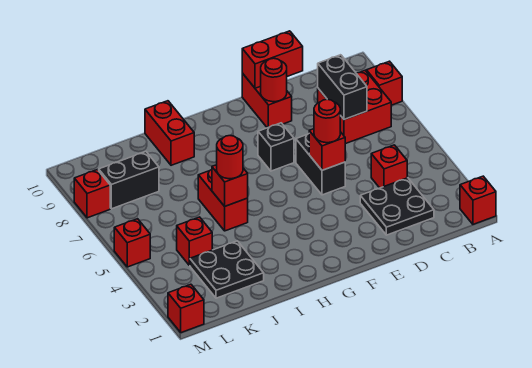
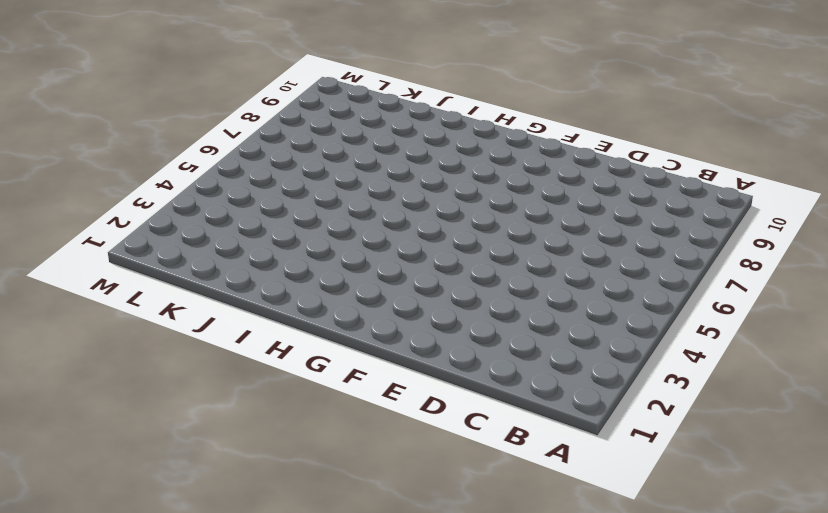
none -> red 1x1 brick [460,176,496,224]
none -> red 1x1 brick [366,61,402,105]
none -> red 2x2 brick [318,71,391,144]

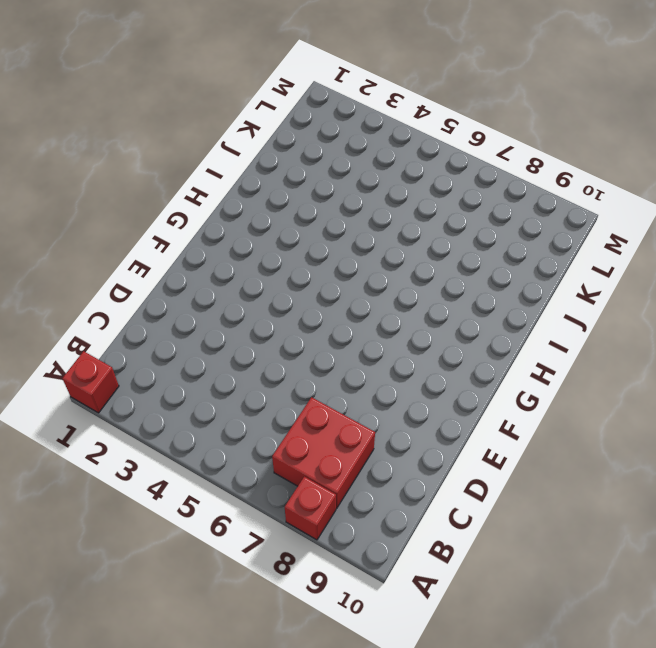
none -> black 2x2 plate [360,178,434,235]
none -> red 1x1 brick [371,145,407,188]
none -> black 1x2 brick [296,134,345,195]

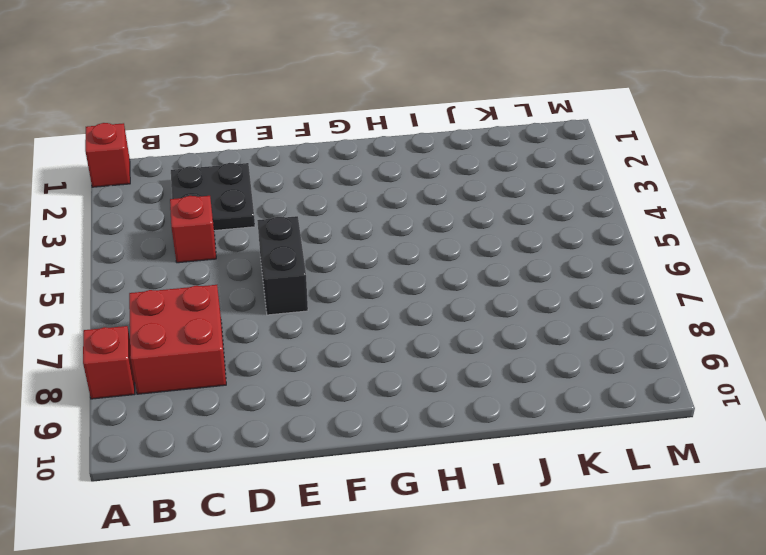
none -> red 1x2 brick [242,73,292,128]
none -> black 1x1 brick [258,123,294,171]
none -> red 1x2 brick [198,170,248,231]

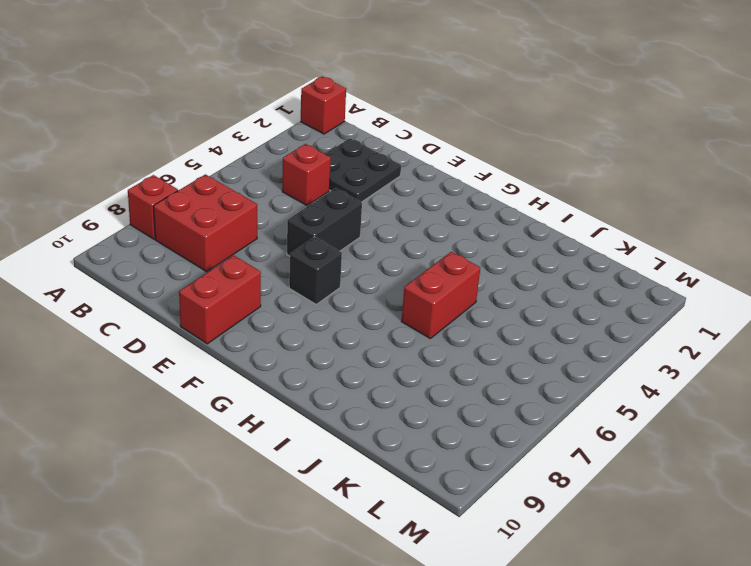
none -> red 1x2 brick [145,101,194,165]
none -> black 2x2 plate [190,241,264,298]
none -> red 1x1 brick [177,217,212,265]

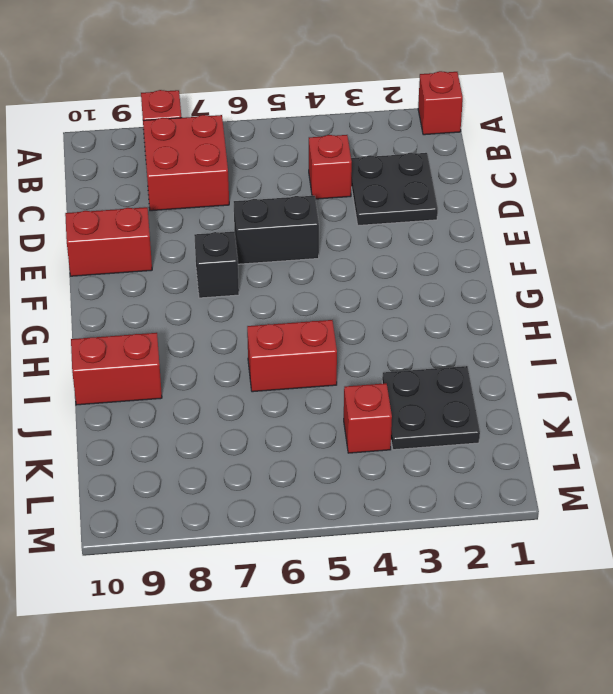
none -> black 1x2 brick [99,152,159,209]
none -> red 1x1 brick [168,284,204,333]
none -> red 1x1 brick [114,219,150,267]

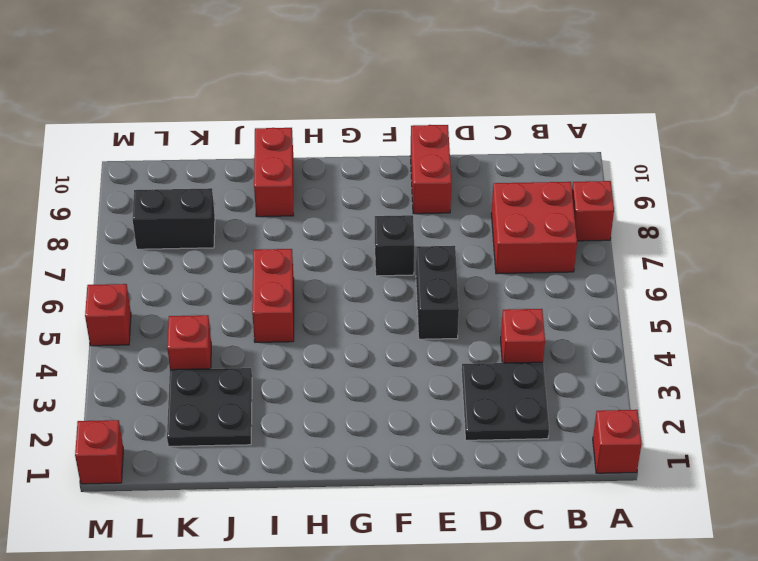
none -> red 1x1 brick [74,170,110,218]
none -> black 1x2 brick [318,55,367,120]
none -> red 1x2 brick [242,31,303,88]

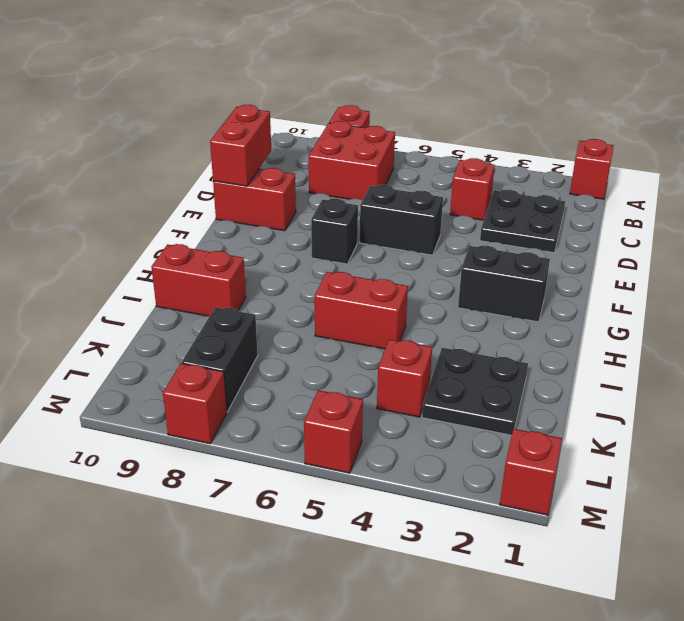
black 1x2 brick [458,246,550,322] -> black 1x2 brick moved to [318,55,367,120]
none -> red 1x1 brick [309,129,345,170]
none -> red 1x1 round brick [261,58,287,102]
none -> red 1x1 brick [212,165,248,206]

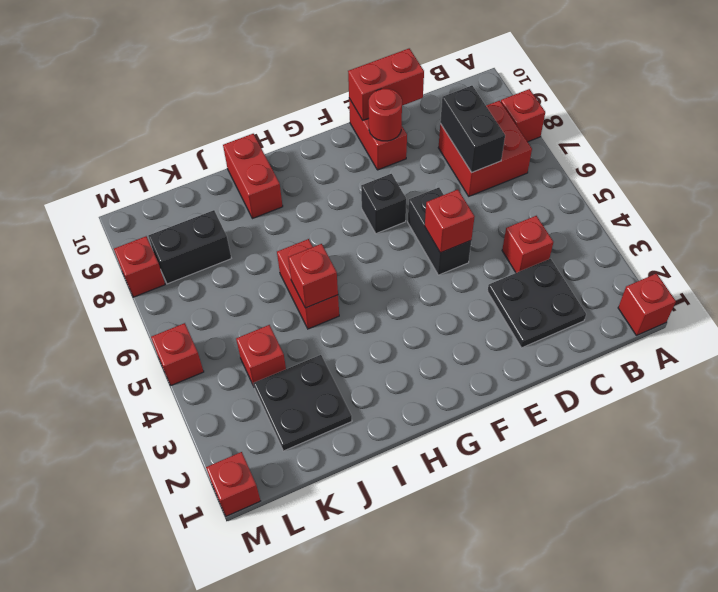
none -> red 1x1 round brick [314,99,340,143]
none -> red 1x1 round brick [217,135,243,179]

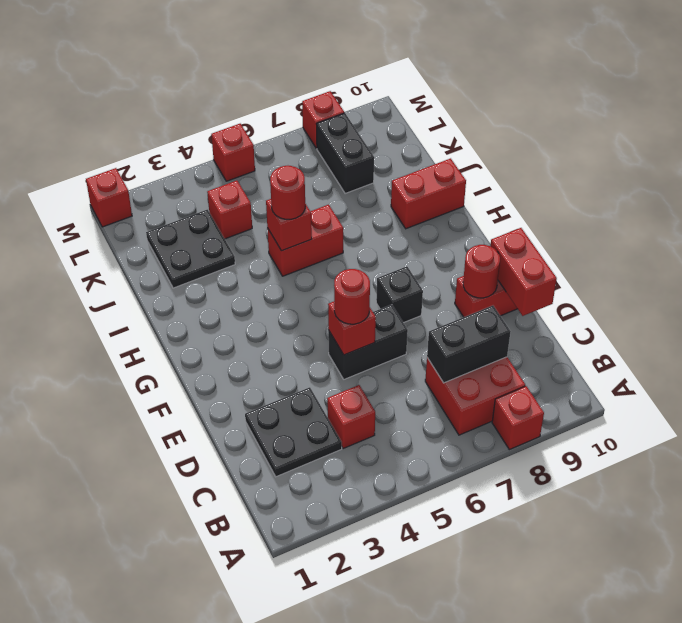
none -> red 1x1 brick [460,176,496,224]

